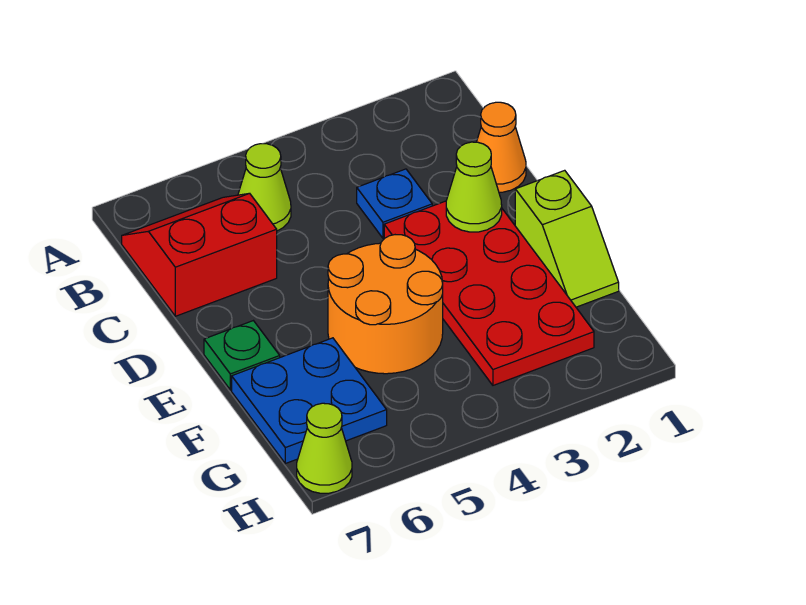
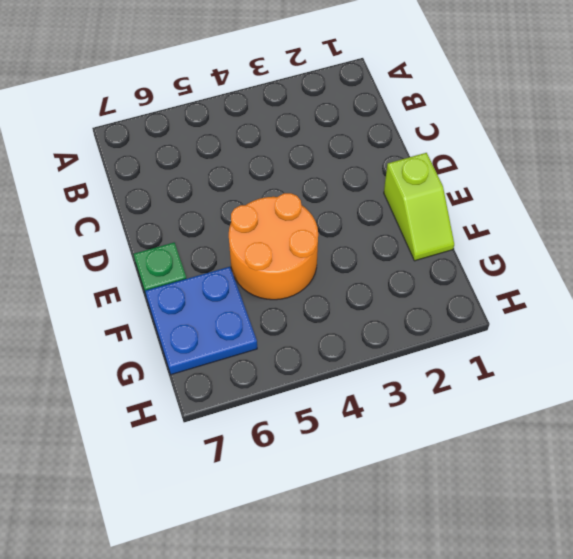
none -> lime 1x1 cone [238,144,291,231]
none -> red 2x2 slope [122,193,277,316]

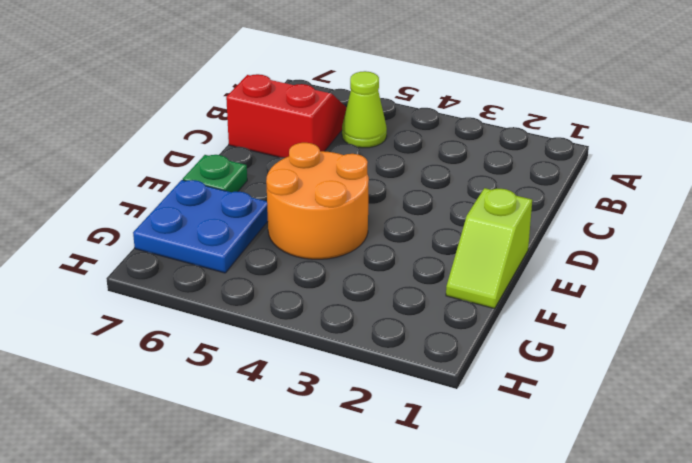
none -> orange 1x1 cone [477,102,526,192]
none -> blue 1x1 plate [357,169,432,238]

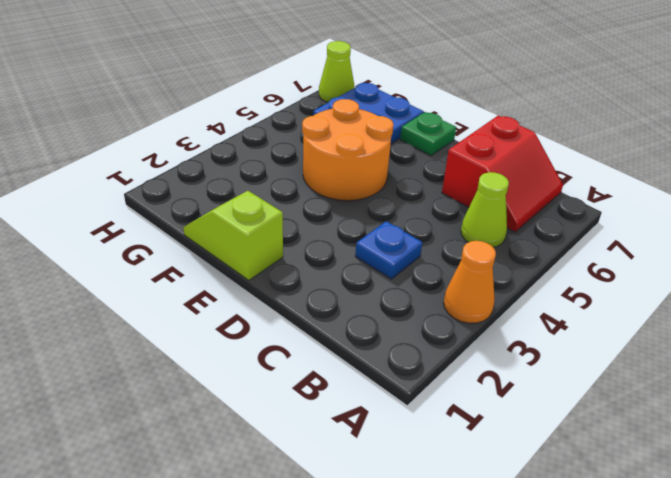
orange 1x1 cone [444,241,496,323] -> orange 1x1 cone moved to [477,102,526,192]
none -> red 2x4 plate [384,201,594,385]
none -> lime 1x1 cone [446,142,502,232]

